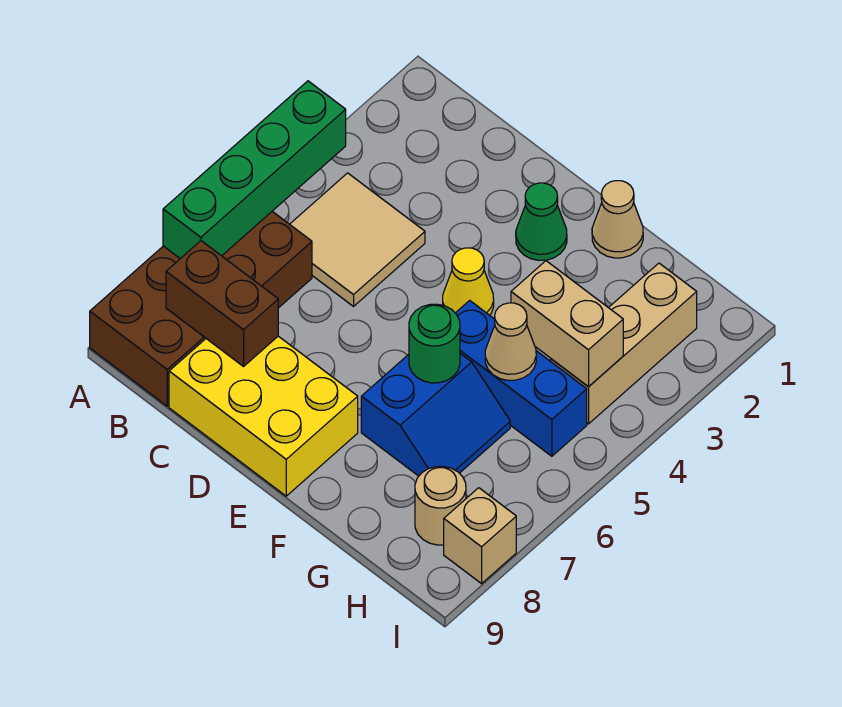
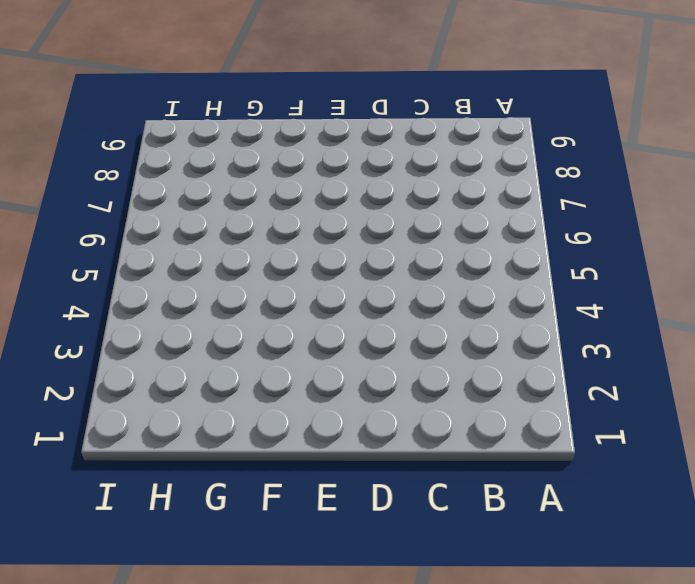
none -> brown 2x4 brick [90,211,312,406]
none -> tan 2x2 tile [290,173,425,306]
none -> yellow 2x3 brick [169,336,358,496]

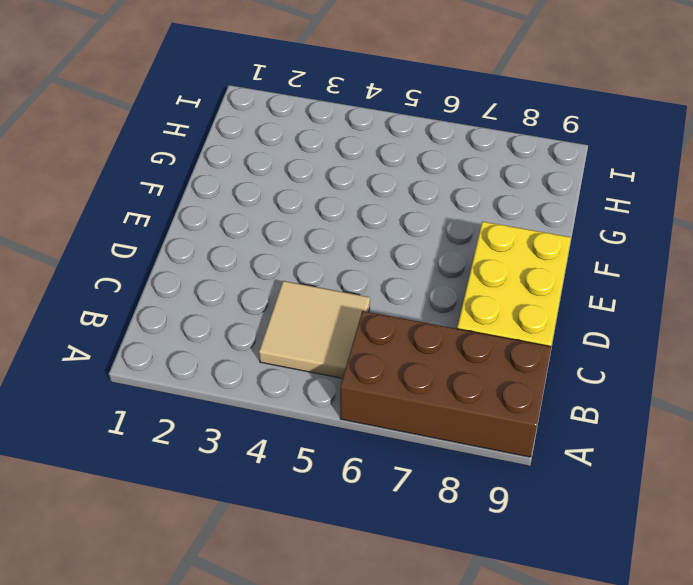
none -> green 1x1 cone [516,183,567,260]
none -> yellow 1x1 cone [443,248,494,315]
none -> tan 1x1 cone [592,181,643,258]

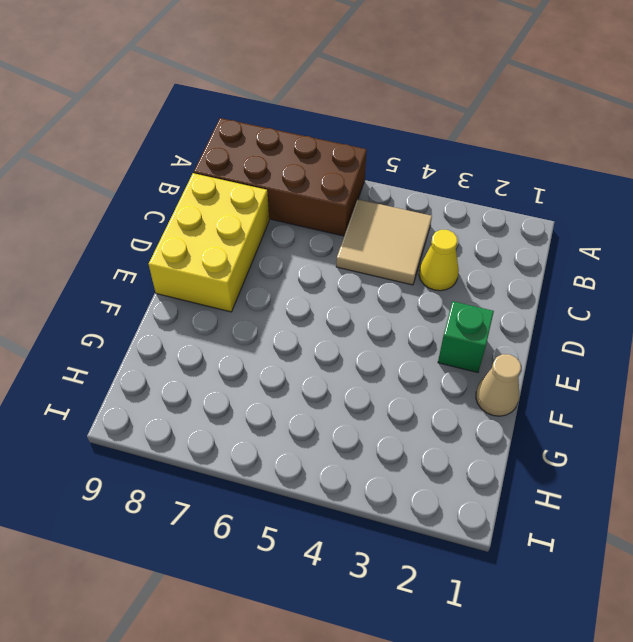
yellow 1x1 cone [419,230,459,291] -> yellow 1x1 cone moved to [443,248,494,315]
green 1x1 brick [438,301,494,373] -> green 1x1 cone [516,183,567,260]
none -> blue 1x3 brick [456,300,587,456]
none -> blue 2x2 slope [361,354,510,476]
none -> tan 1x3 brick [551,263,697,424]

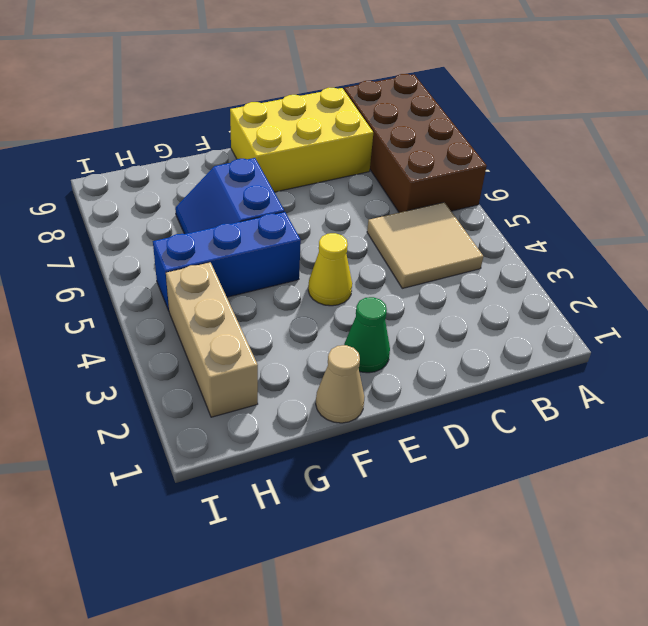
none -> tan 1x1 round brick [415,466,466,545]
none -> tan 1x1 brick [444,488,516,584]
none -> green 1x4 brick [163,81,346,259]

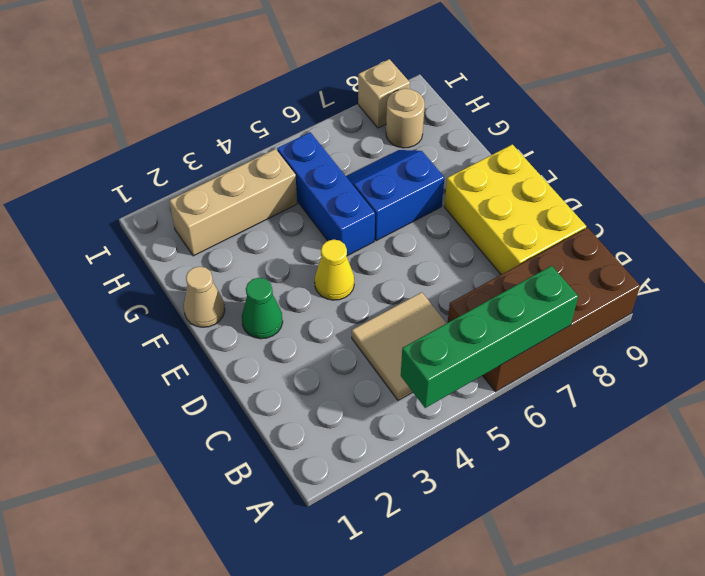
none -> brown 1x2 brick [166,241,278,366]
none -> green 1x1 round brick [409,304,460,383]
none -> tan 1x2 brick [511,261,623,387]

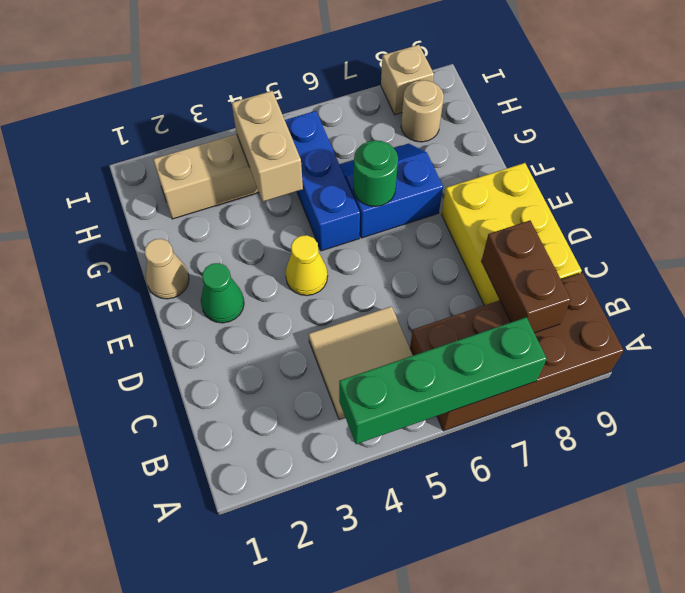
none -> tan 1x1 cone [485,303,536,380]

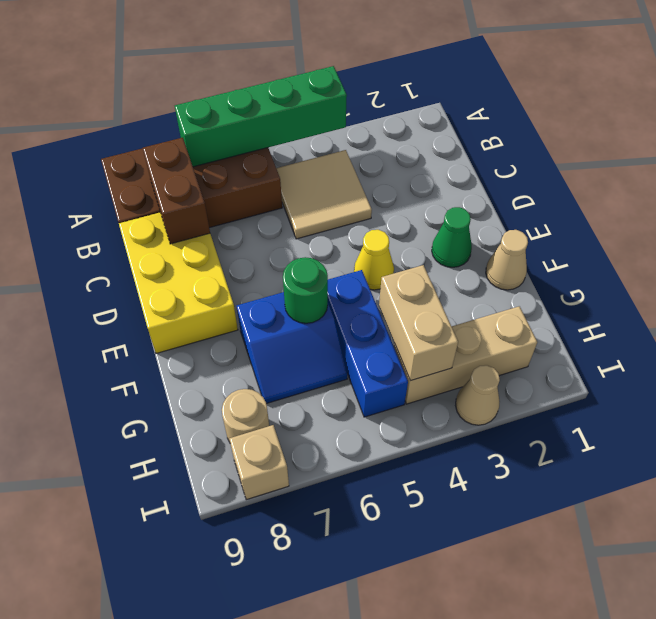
tan 1x1 cone [456,365,500,425] -> tan 1x1 cone moved to [485,303,536,380]

